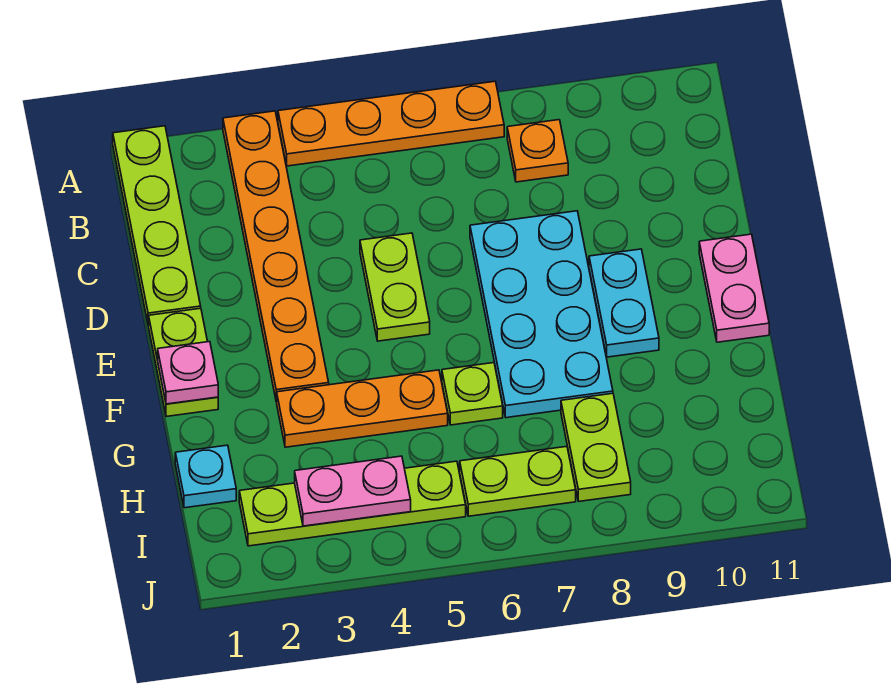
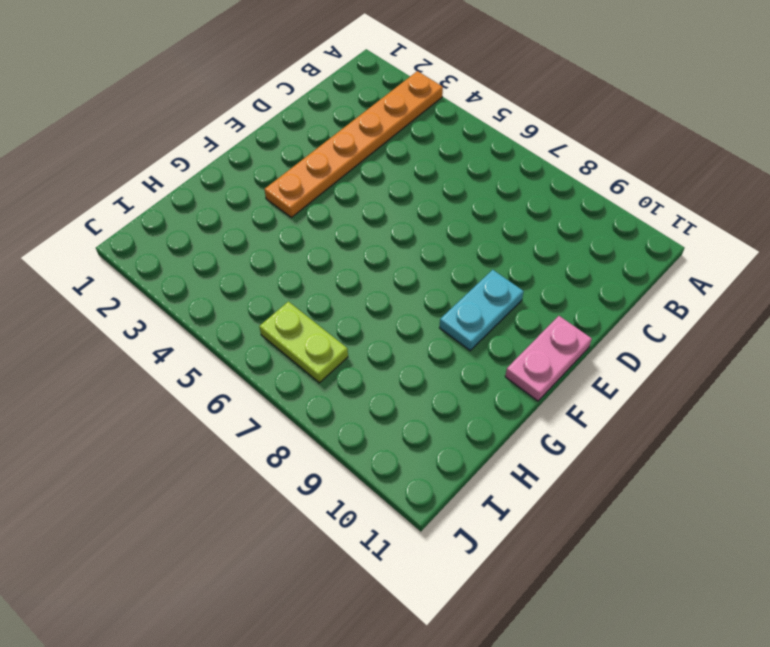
none -> lime 1x4 plate [113,126,201,325]
none -> orange 1x4 plate [278,81,504,166]
none -> orange 1x1 plate [507,120,568,182]

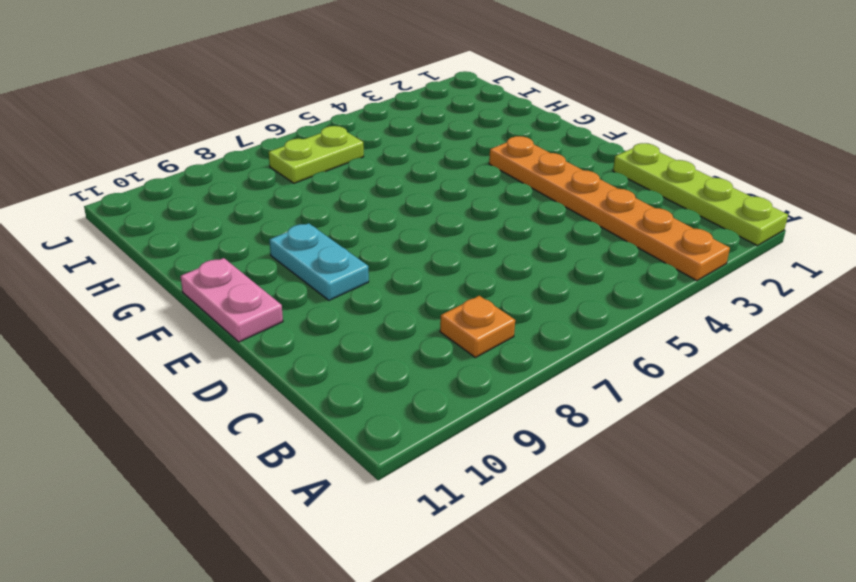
none -> orange 1x4 plate [278,81,504,166]
none -> lime 1x2 plate [360,233,430,341]
none -> cyan 2x4 plate [470,211,613,418]

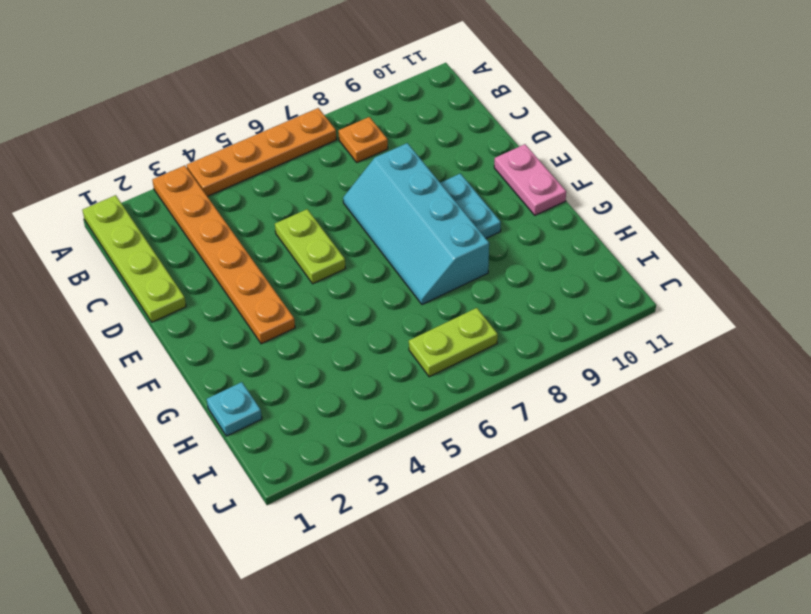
cyan 2x4 slope [343,143,489,304] -> cyan 2x4 plate [470,211,613,418]
none -> lime 1x2 plate [149,308,218,417]
none -> orange 1x3 plate [276,370,448,447]
none -> lime 1x1 plate [442,363,503,425]

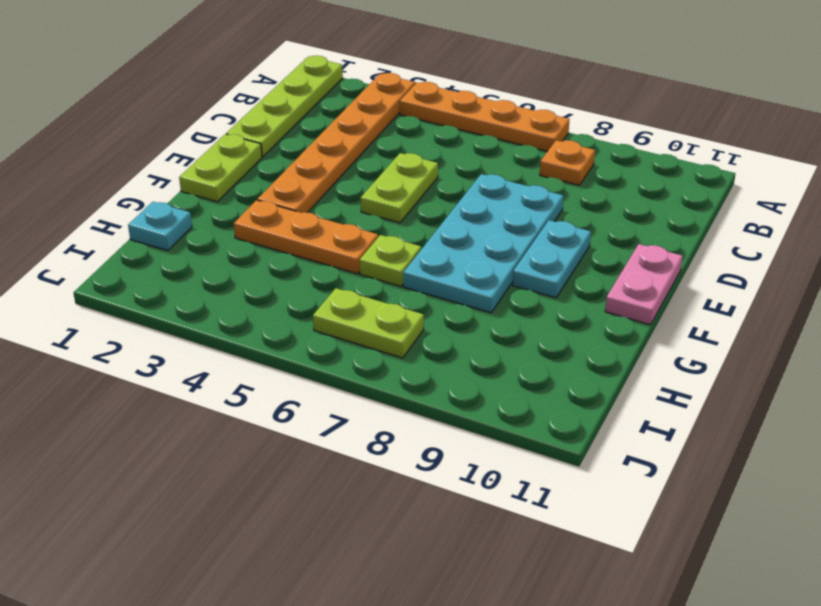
none -> lime 1x2 plate [561,393,631,501]
none -> lime 1x4 plate [239,461,466,546]
none -> pink 1x1 plate [158,342,218,404]

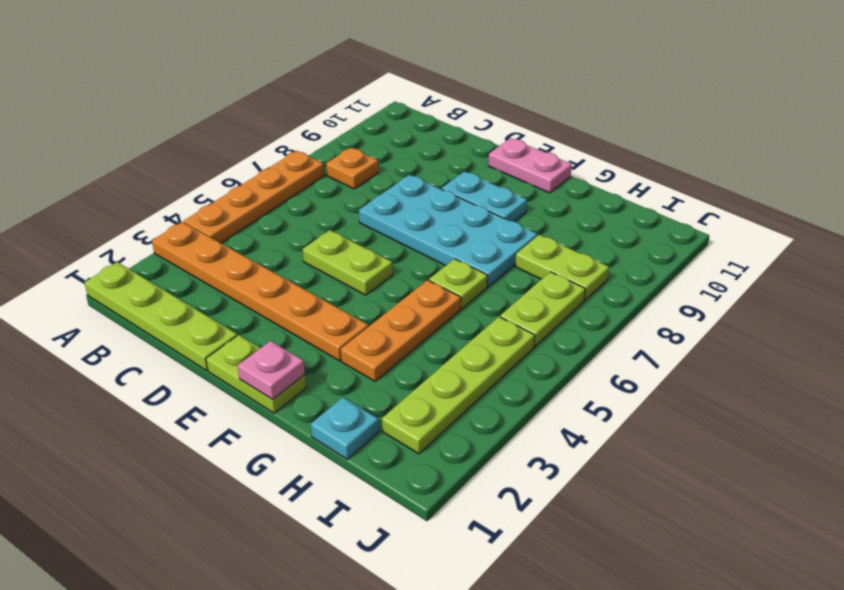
none -> pink 1x2 plate [295,456,411,526]

